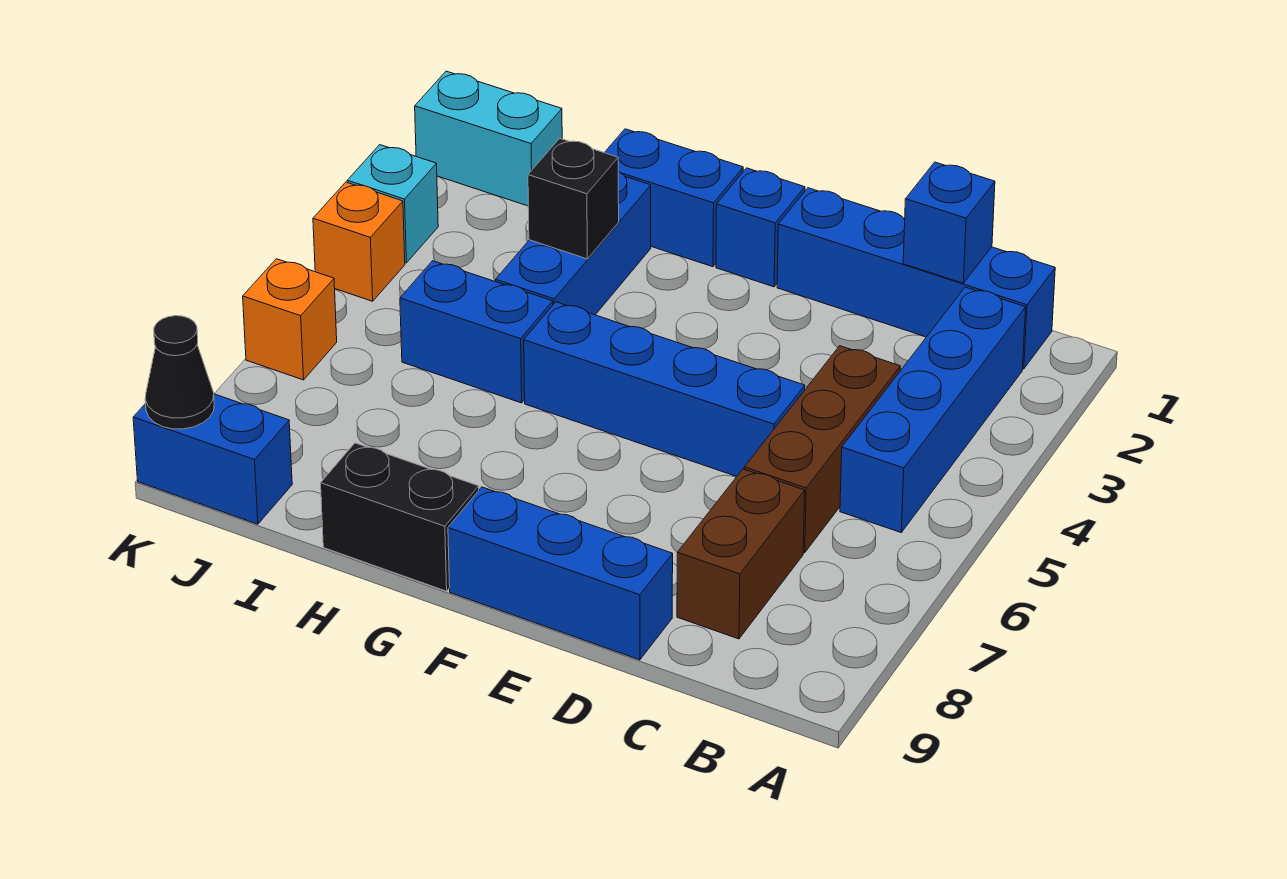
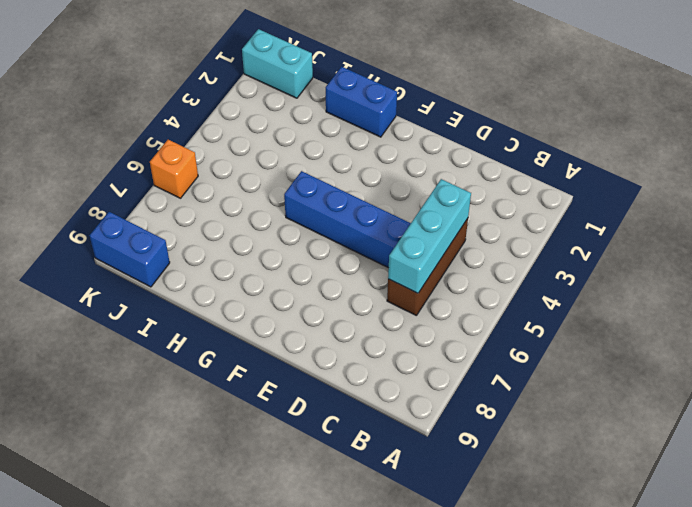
cyan 1x3 brick [388,179,471,293] -> none
none -> blue 1x4 brick [777,188,1055,369]
none -> blue 1x4 brick [840,287,1026,532]
none -> brown 1x2 brick [677,469,805,639]

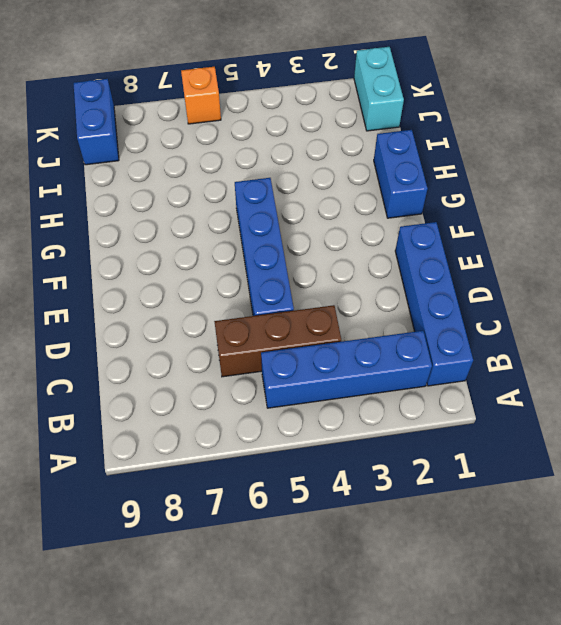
none -> brown 1x2 brick [677,469,805,639]
none -> blue 1x3 brick [448,487,673,660]
none -> blue 1x1 brick [716,168,805,287]

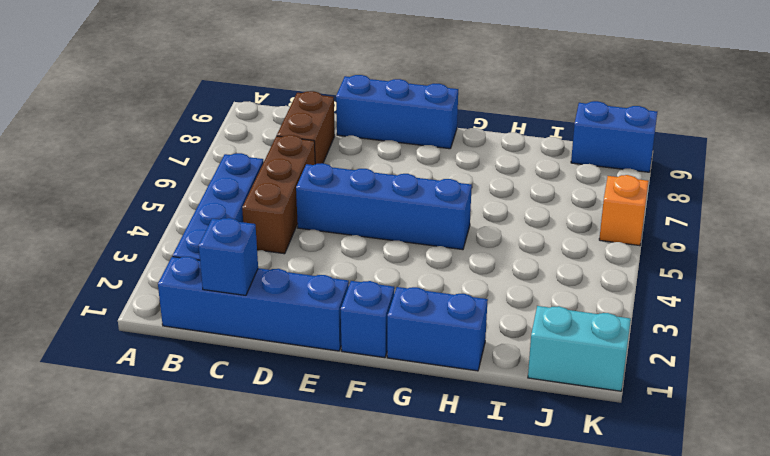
none -> black 1x2 brick [321,443,479,591]
none -> blue 1x3 brick [496,172,651,315]
none -> blue 1x2 brick [400,261,553,403]

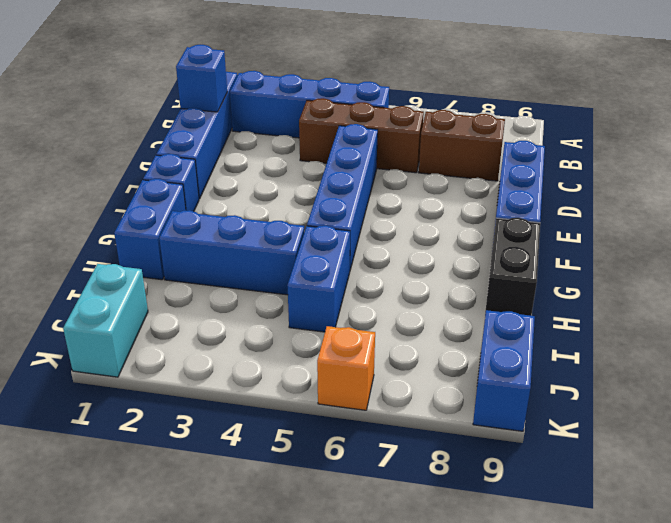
none -> cyan 1x1 brick [347,145,438,263]
none -> orange 1x1 brick [313,182,405,301]
none -> black 1x1 brick [528,138,619,259]

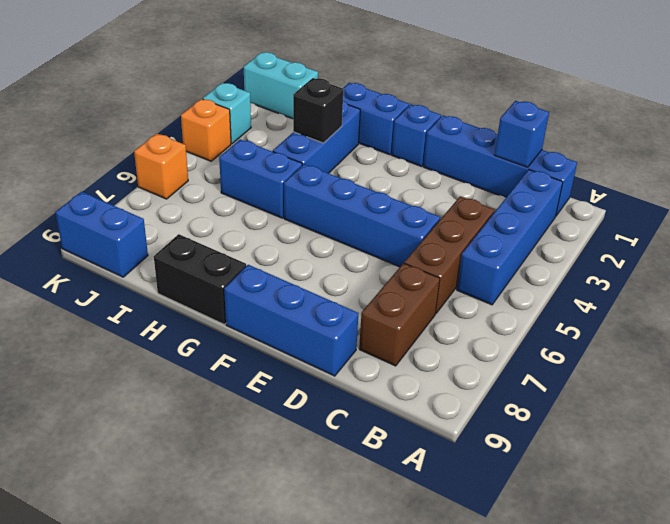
none -> black 1x1 cone [145,316,214,429]

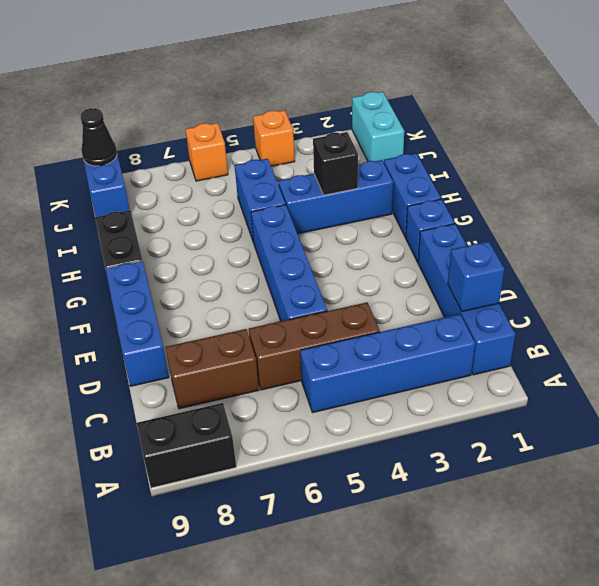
black 1x2 brick [137,403,236,488] -> none
none -> cyan 1x1 brick [347,145,438,263]

